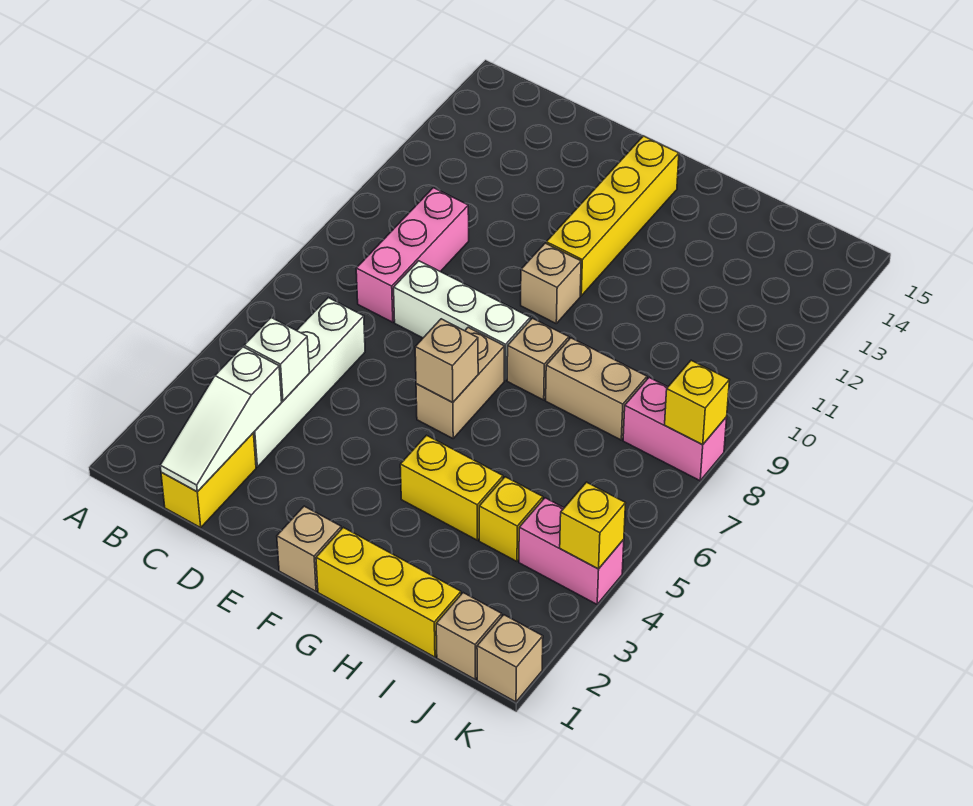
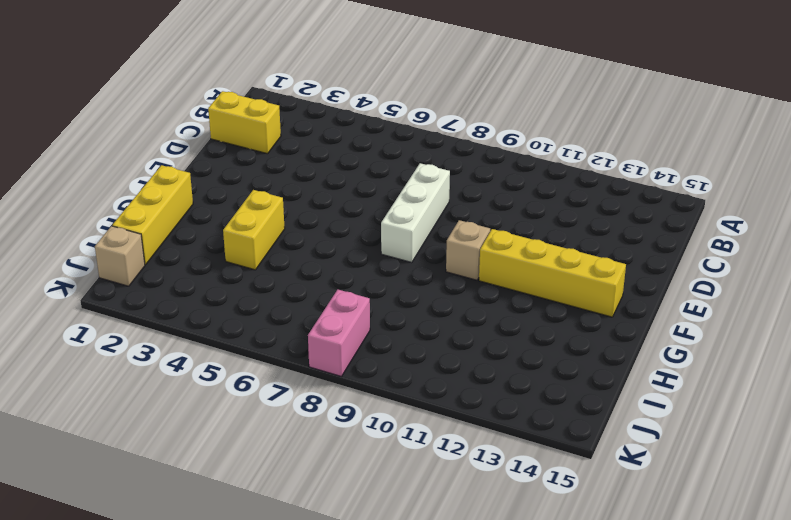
none -> white 1x4 brick [253,298,365,467]
none -> pink 1x3 brick [356,188,469,322]
none -> tan 1x1 brick [277,506,341,591]

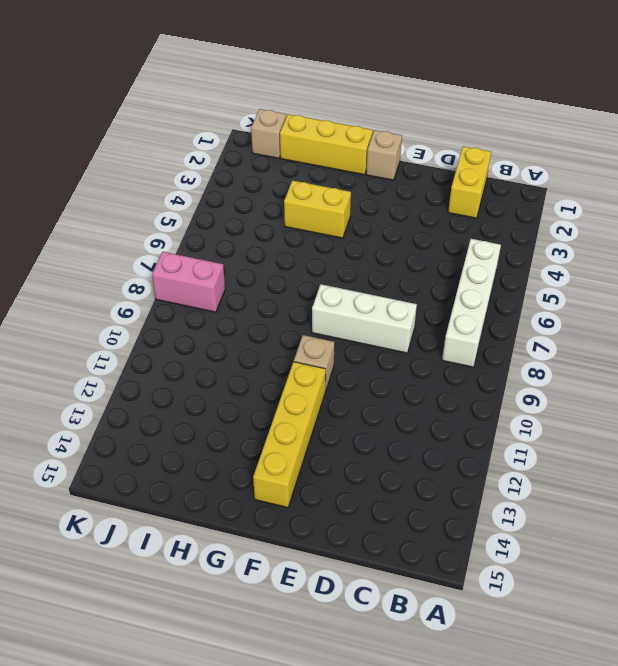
white 1x4 brick [442,239,501,367] -> white 1x4 brick moved to [253,298,365,467]
none -> pink 1x3 brick [356,188,469,322]
none -> tan 1x2 brick [416,327,504,438]
none -> tan 1x1 brick [507,318,569,400]

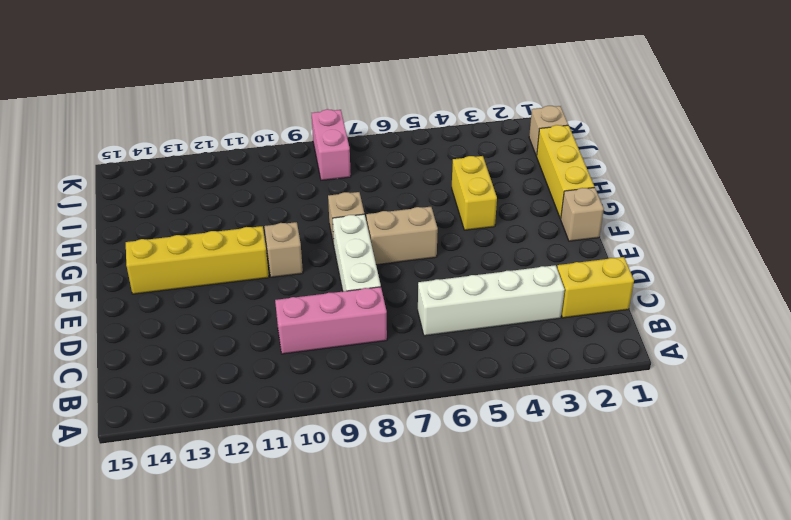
none -> tan 1x2 brick [546,338,647,440]
none -> yellow 1x1 brick [479,477,543,561]
none -> pink 1x2 brick [519,498,624,604]

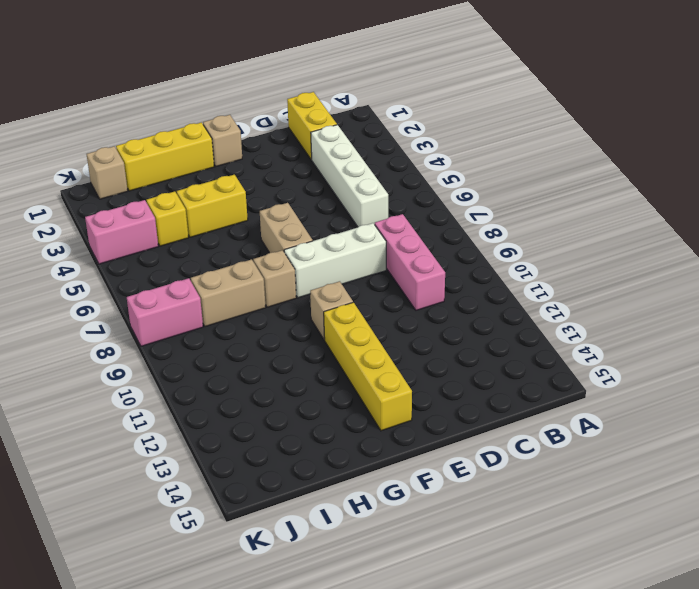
none -> tan 1x1 brick [477,615,543,702]
none -> white 1x3 slope [160,347,282,492]
none -> white 1x1 brick [244,318,309,401]

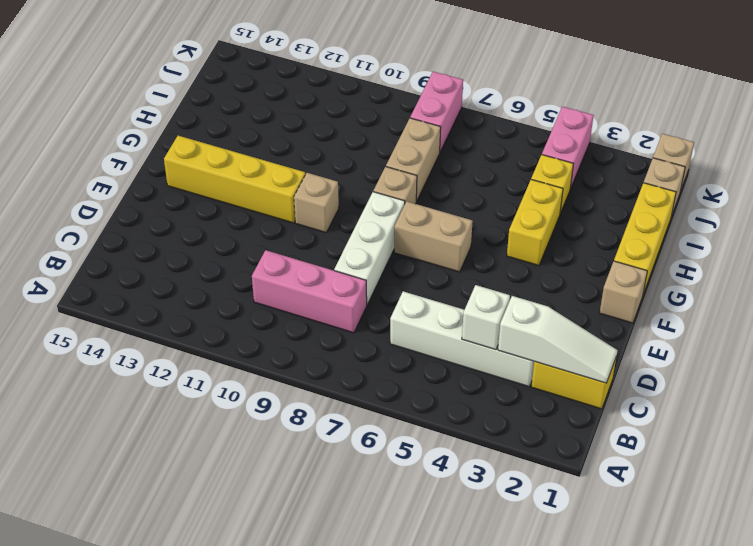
none -> tan 1x1 brick [415,319,478,403]
none -> yellow 1x1 brick [560,482,626,569]
none -> yellow 1x1 brick [665,360,729,444]

